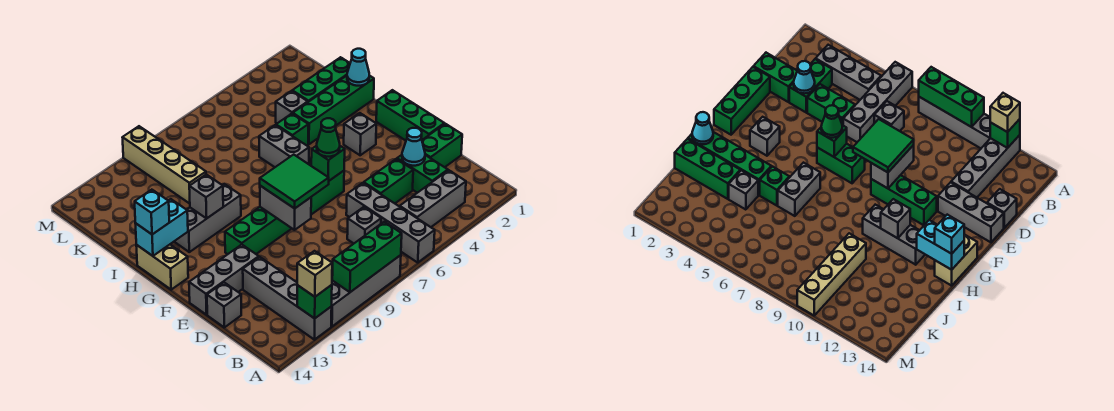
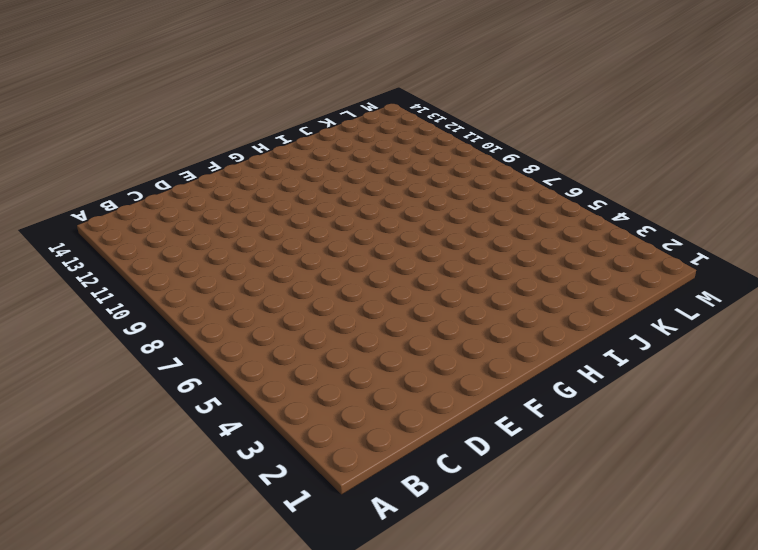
none -> grey 1x4 brick [346,183,435,262]
none -> grey 1x4 brick [331,255,401,326]
none -> grey 1x4 brick [243,257,332,340]
none -> grey 1x3 brick [399,170,466,227]

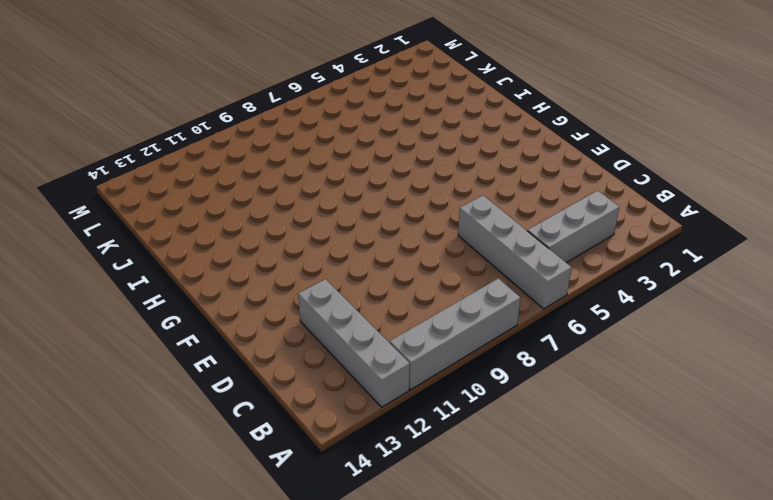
none -> green 1x2 brick [397,155,448,193]
none -> grey 1x1 brick [347,207,381,244]
none -> green 1x2 brick [422,124,462,167]
none -> green 1x2 brick [364,159,413,203]

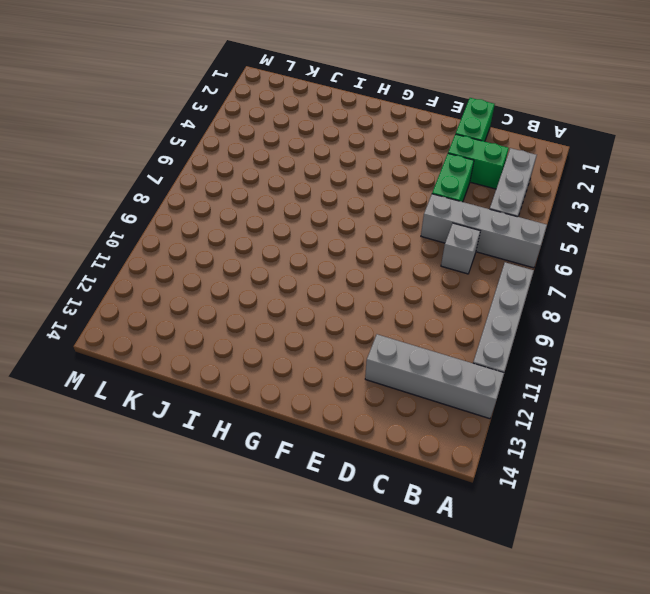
none -> grey 1x1 brick [207,283,241,327]
none -> green 1x3 brick [376,90,444,141]
none -> grey 1x3 brick [189,245,259,315]
none -> green 1x2 brick [311,171,344,215]

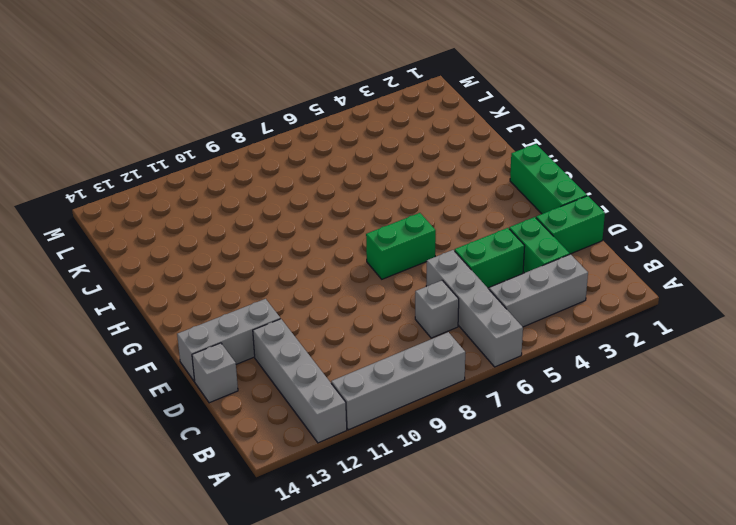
none -> green 1x3 brick [225,207,292,254]
none -> grey 1x1 brick [344,113,376,155]
none -> tan 1x2 brick [136,245,188,290]
none -> grey 1x2 brick [259,125,309,167]

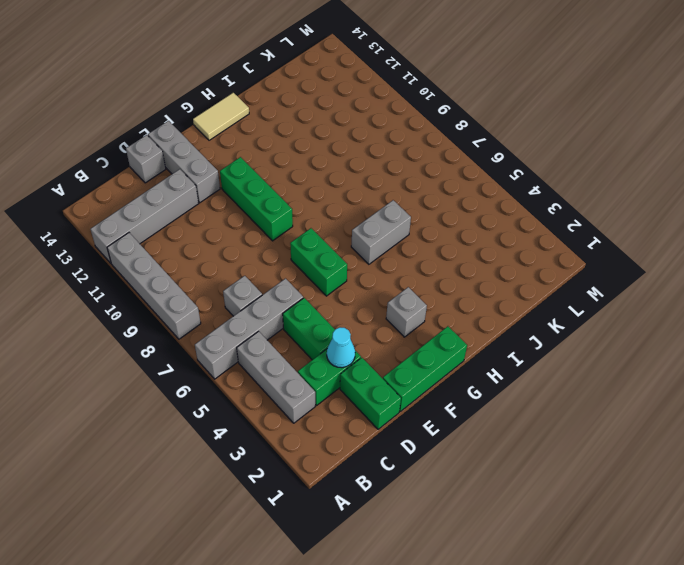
tan 1x2 tile [193,93,249,140] -> tan 1x2 brick [136,245,188,290]
none -> grey 1x3 brick [174,184,241,252]
none -> green 1x4 brick [293,75,374,144]
none -> green 1x1 brick [276,114,308,146]
none -> green 1x3 brick [292,57,350,102]

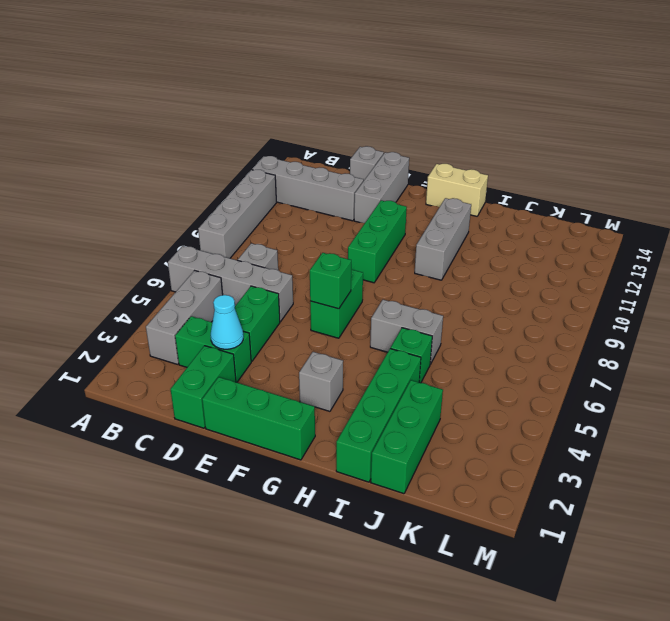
none -> grey 1x1 brick [276,91,308,123]
none -> tan 1x4 brick [122,126,206,204]
none -> green 1x3 brick [332,222,402,292]
none -> green 1x1 brick [297,285,332,318]

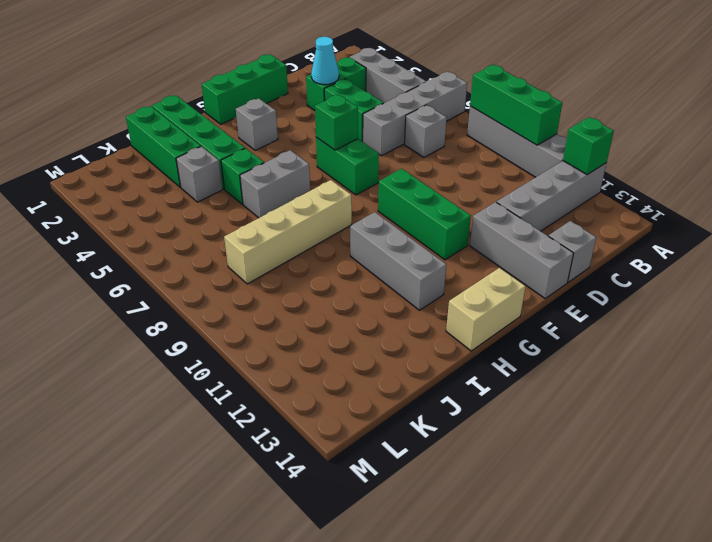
tan 1x4 brick [224,180,352,284] -> tan 1x4 brick moved to [122,126,206,204]
none -> green 1x2 brick [422,124,462,167]
none -> grey 1x2 brick [260,186,311,230]
none -> grey 1x1 brick [189,174,223,218]
none -> cyan 1x2 brick [135,199,188,256]

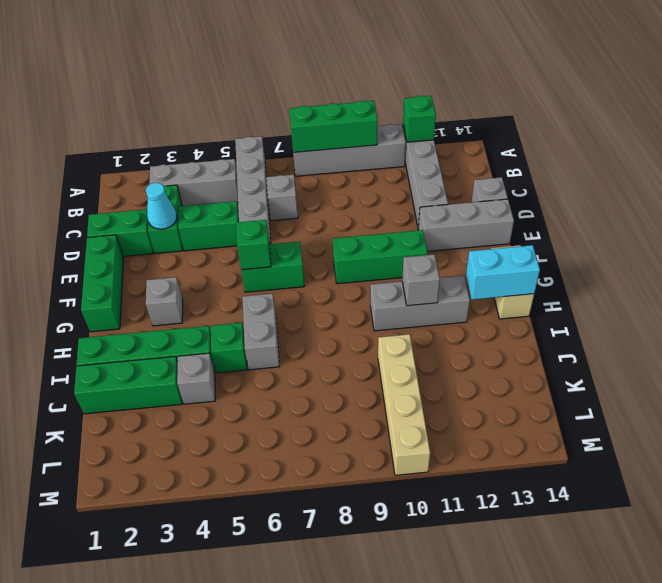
none -> grey 1x2 brick [260,186,311,230]
none -> cyan 1x1 cone [347,49,369,86]
none -> tan 1x1 brick [297,251,332,297]
none -> green 2x2 tile [260,155,329,208]

